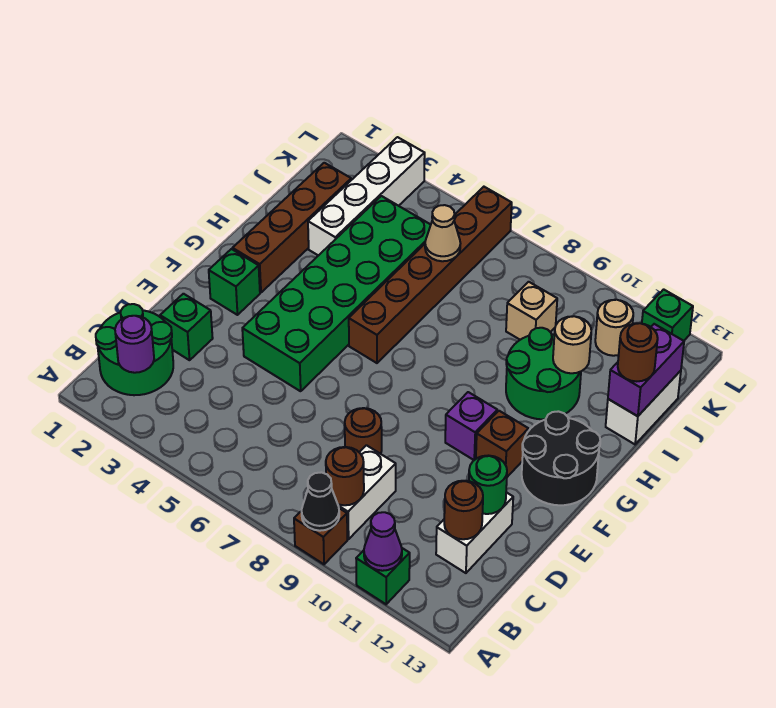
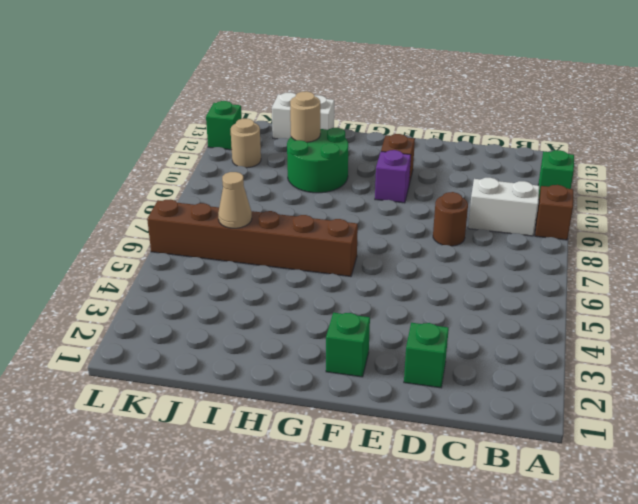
none -> green 2x2 round brick [96,304,173,395]
none -> white 1x2 brick [436,492,513,573]
none -> green 2x6 brick [242,196,431,391]
none -> black 2x2 round brick [522,411,600,505]

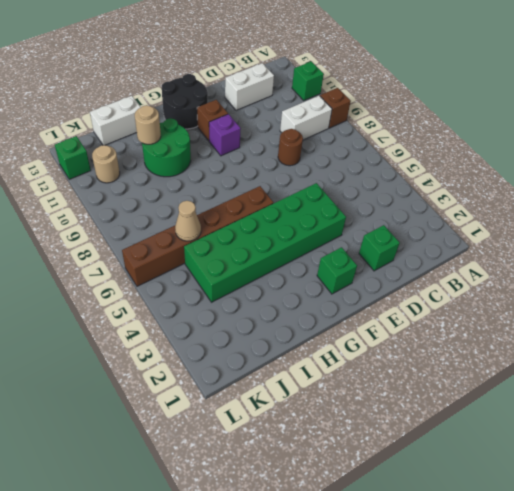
none -> green 2x2 round brick [96,304,173,395]
none -> brown 1x4 brick [233,163,351,293]
none -> white 1x4 brick [308,137,425,256]
none -> tan 1x1 brick [506,282,557,340]

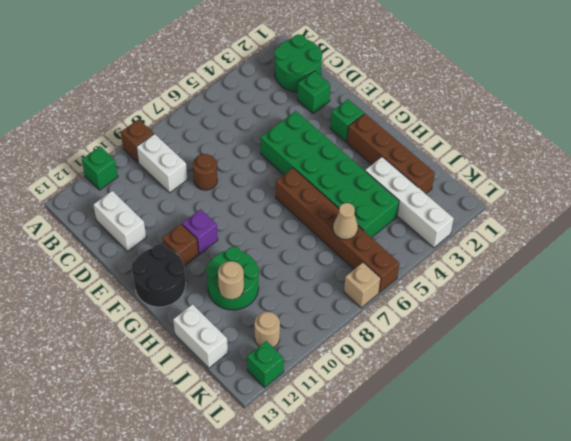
tan 1x1 brick [344,262,381,308] -> tan 1x1 brick moved to [506,282,557,340]
none -> black 1x1 cone [301,472,339,531]
none -> purple 1x1 cone [364,512,402,571]
none -> purple 1x1 round brick [115,316,154,373]
none -> brown 1x1 round brick [326,447,364,505]

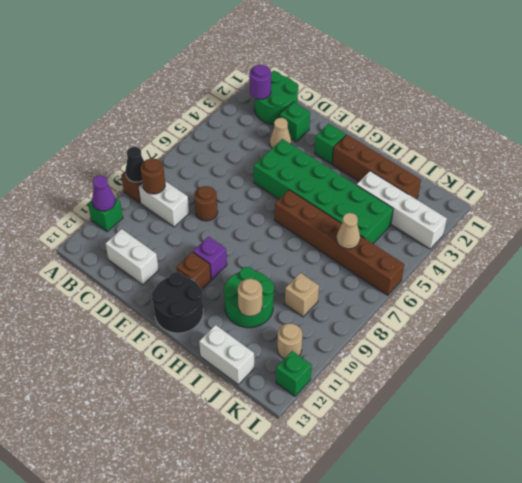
tan 1x1 cone [270,118,291,148] -> none
none -> brown 1x1 round brick [444,481,483,539]
none -> green 1x1 round brick [469,456,507,514]
none -> purple 1x2 brick [608,324,684,416]
none -> brown 1x1 round brick [618,323,658,381]

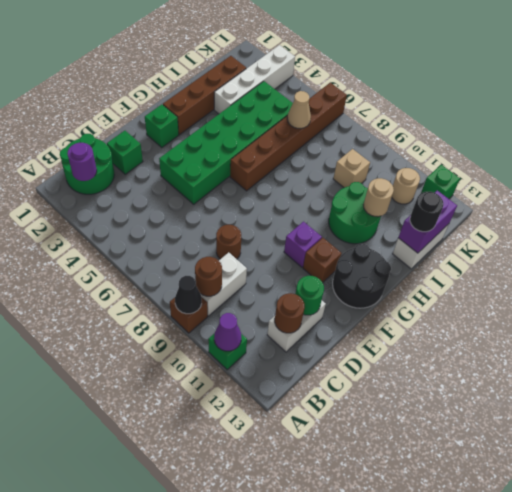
black 1x1 round brick [410,192,443,232] -> brown 1x1 round brick [618,323,658,381]

